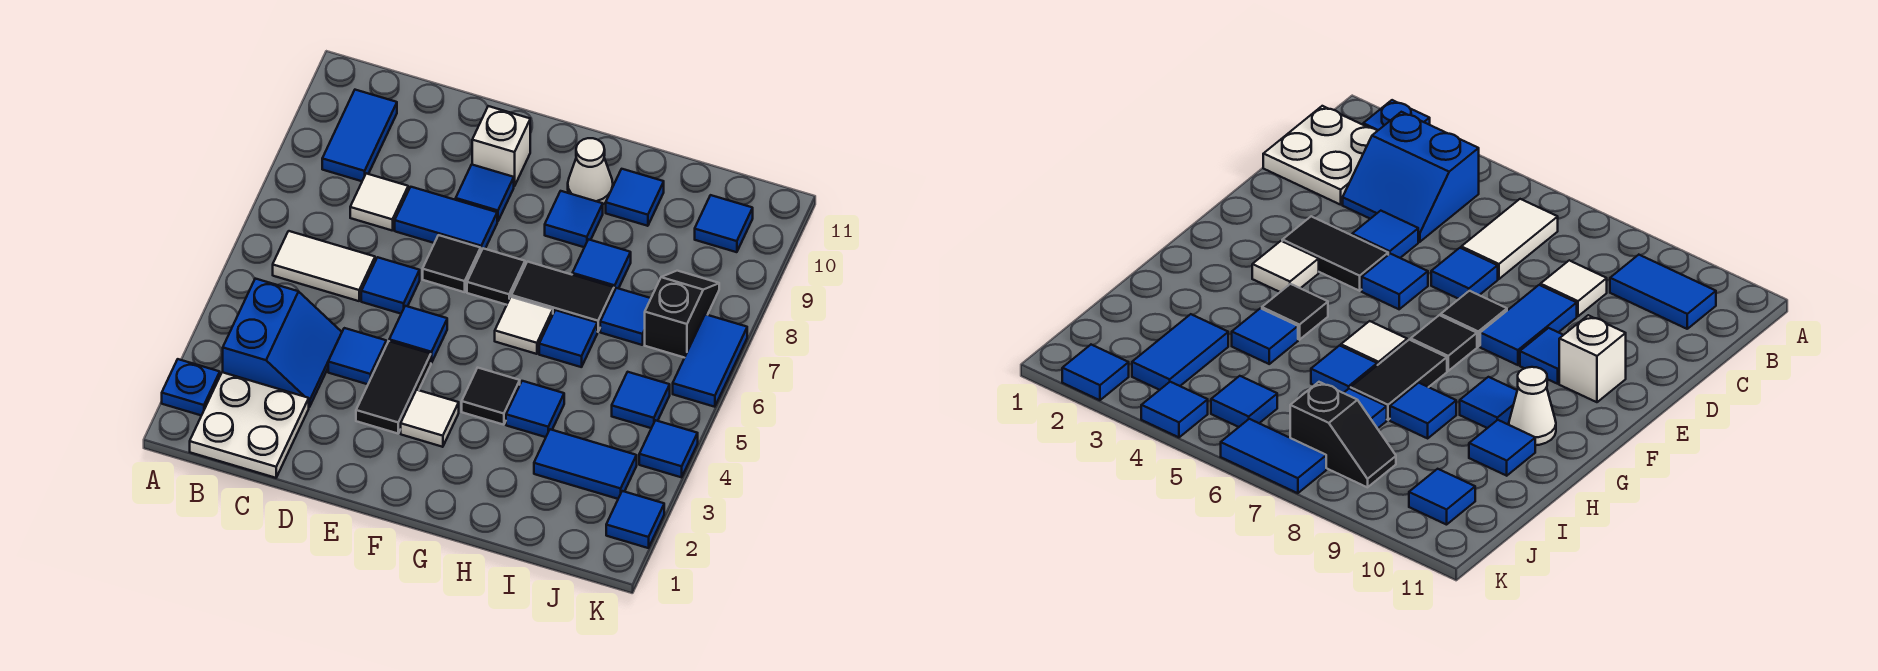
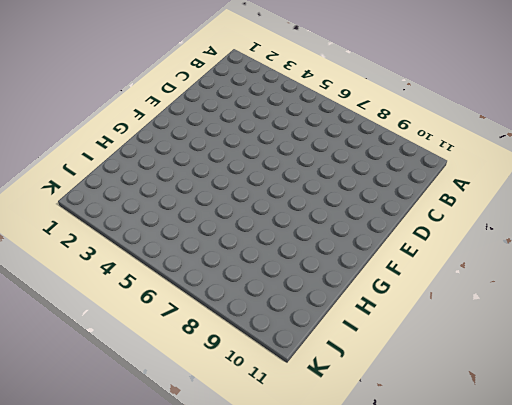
none -> blue 1x1 plate [162,359,220,415]
none -> white 2x2 plate [190,372,309,478]
none -> blue 2x2 slope [223,279,342,407]
none -> white 1x2 tile [273,231,375,301]

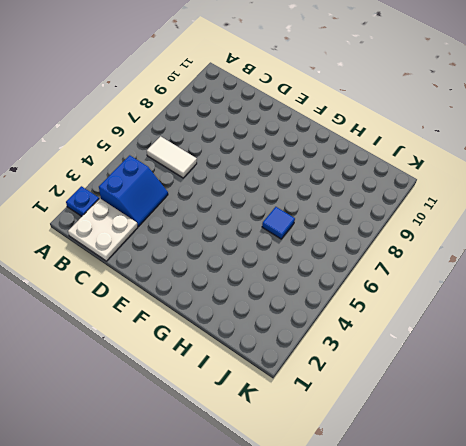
none -> blue 1x2 tile [322,90,397,181]
none -> white 1x1 tile [350,173,408,230]
none -> blue 1x1 tile [328,328,386,384]
none -> blue 1x1 tile [361,257,420,314]

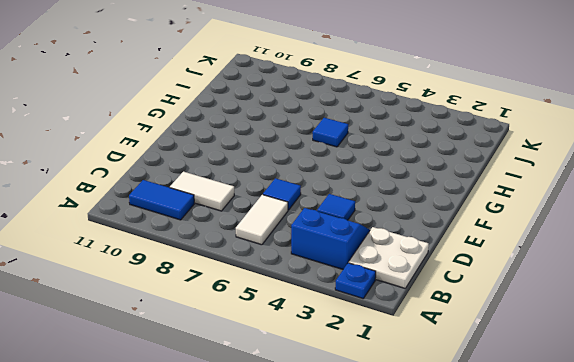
white 1x2 tile [170,172,234,211] -> white 1x1 tile [350,173,408,230]
none -> blue 1x2 tile [395,187,497,251]
none -> black 1x2 tile [356,341,431,433]
none -> blue 1x1 tile [389,306,447,363]
none -> black 1x1 tile [423,235,481,292]

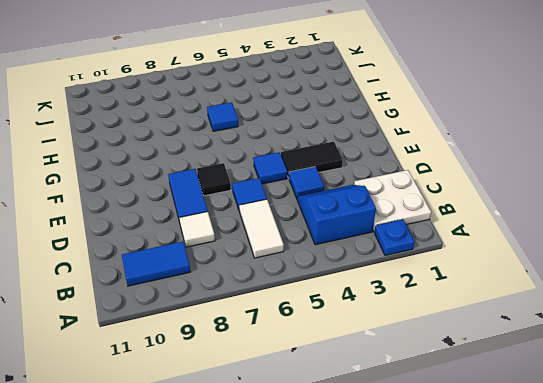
none -> blue 1x1 tile [456,165,514,222]
none -> white 1x1 brick [472,106,530,186]
none -> white 1x1 tile [401,390,459,447]
none -> black 1x1 tile [467,248,525,305]

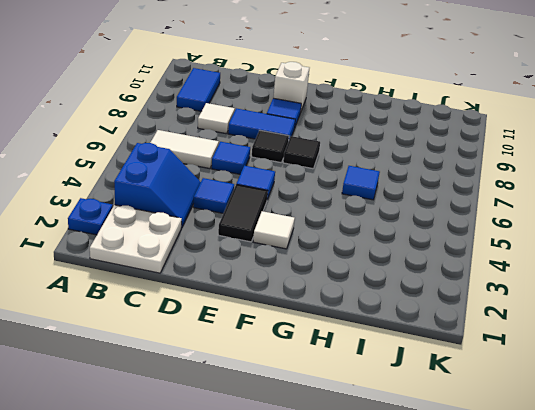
none -> black 1x1 tile [462,368,520,425]
none -> white 1x1 tile [495,297,553,354]
none -> black 1x2 tile [511,262,614,332]
none -> blue 1x1 tile [545,191,603,247]

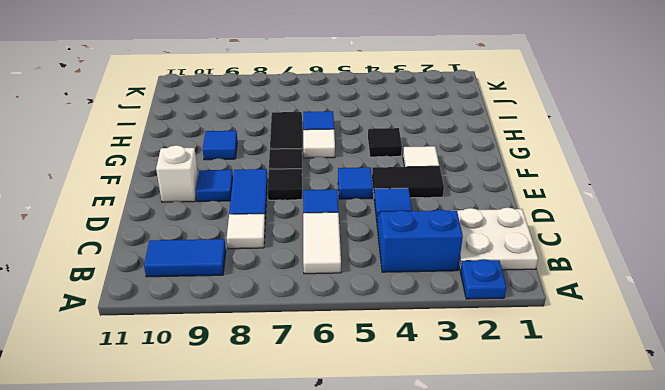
none -> white 1x1 cone [568,138,613,204]
none -> blue 1x1 tile [506,381,564,437]
none -> blue 1x1 tile [572,239,631,291]
none -> blue 1x1 tile [606,169,664,226]

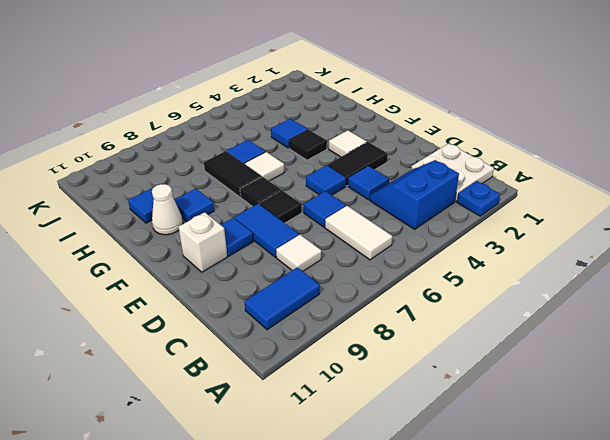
none -> blue 1x1 tile [572,239,631,291]
none -> blue 1x2 tile [534,429,637,499]
none -> blue 1x1 tile [600,288,651,345]
none -> blue 1x1 tile [612,372,670,428]

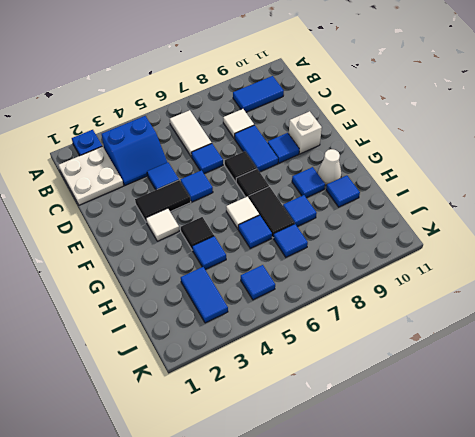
none -> black 1x2 slope [645,271,719,358]
none -> blue 1x1 tile [695,195,753,252]
none -> blue 1x1 tile [606,491,664,548]
none -> blue 1x1 tile [639,420,698,477]

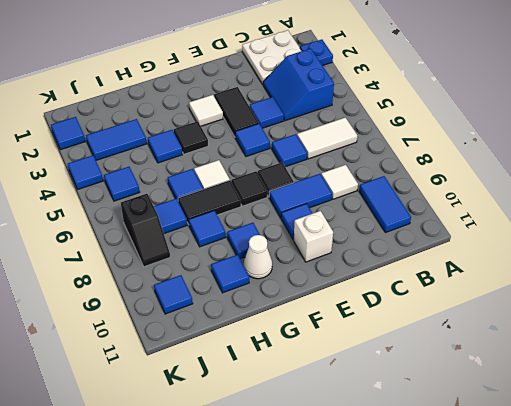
none -> blue 1x2 tile [673,314,747,407]

